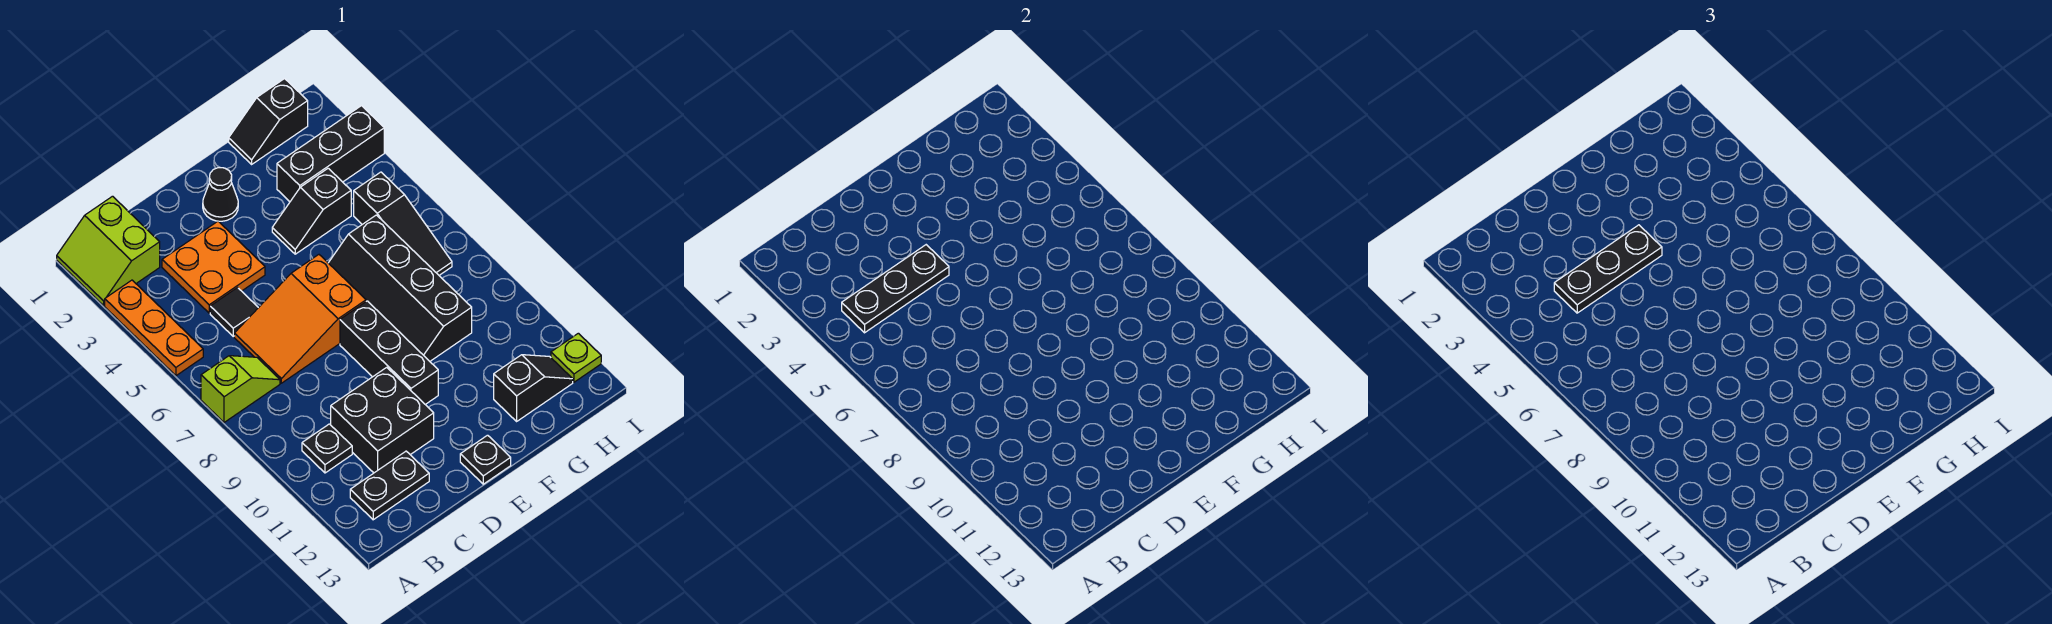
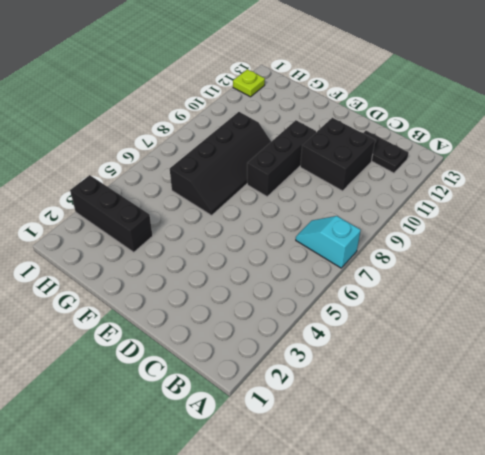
cyan 1x2 slope [296,216,361,268] -> lime 1x2 slope [201,356,280,422]
none -> lime 2x2 slope [57,196,160,305]
none -> orange 1x3 plate [105,280,203,376]
none -> black 1x1 plate [302,424,352,473]

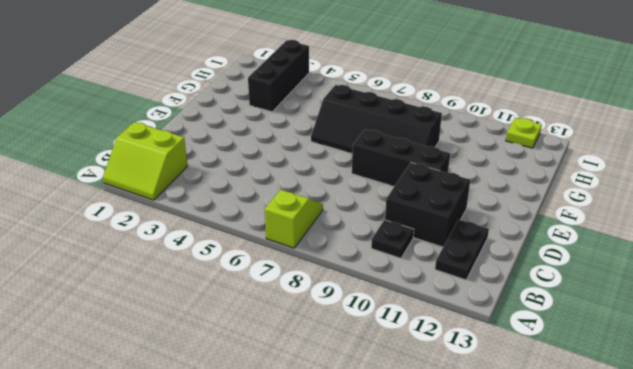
none -> orange 1x3 plate [105,280,203,376]
none -> orange 2x2 plate [162,221,265,313]
none -> black 1x1 tile [210,288,258,336]

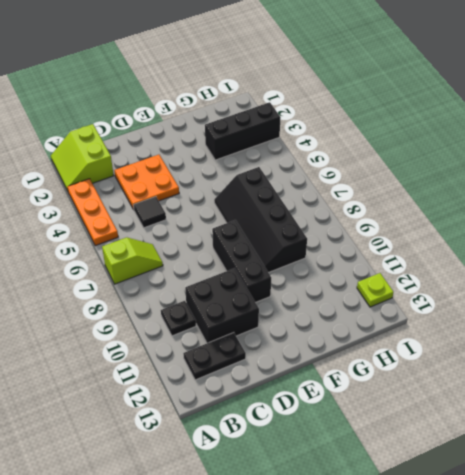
none -> orange 2x3 slope [234,255,366,383]
none -> black 1x1 cone [203,168,238,221]
none -> black 1x1 plate [460,435,511,484]

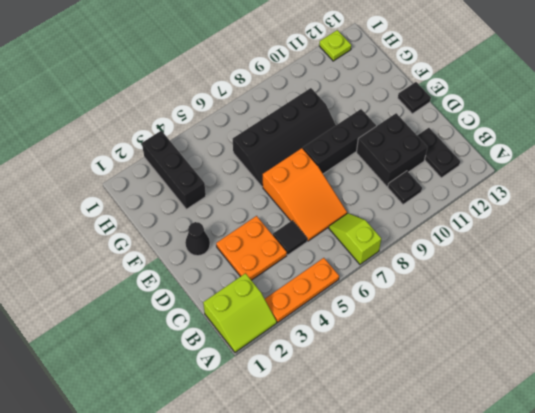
none -> black 1x2 slope [272,168,351,254]
none -> black 1x2 slope [229,79,308,164]
none -> black 1x2 slope [494,355,573,421]

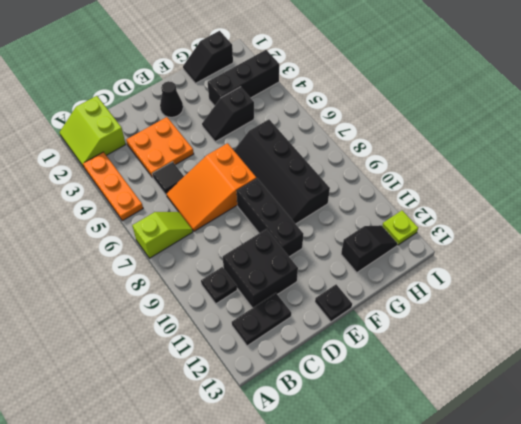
none -> black 1x3 slope [354,172,452,275]
none -> black 1x3 plate [842,245,949,333]
none -> black 1x3 plate [1554,225,1662,313]

